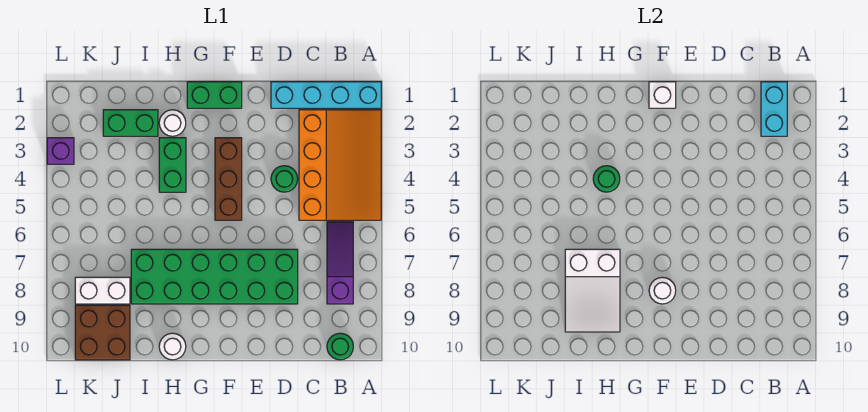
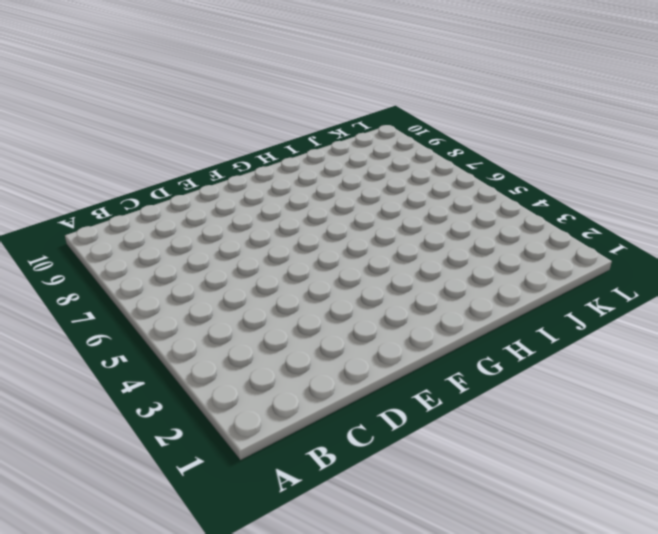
none -> cyan 1x4 brick [271,82,381,108]
none -> orange 3x4 slope [299,110,381,220]
none -> purple 1x3 slope [327,222,353,304]

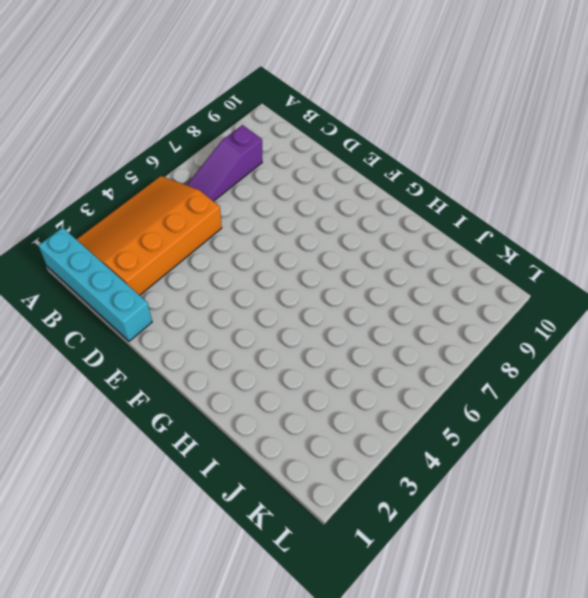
none -> green 1x1 round brick [327,333,353,360]
none -> green 1x1 round brick [271,166,298,192]
none -> green 2x6 brick [131,249,298,304]

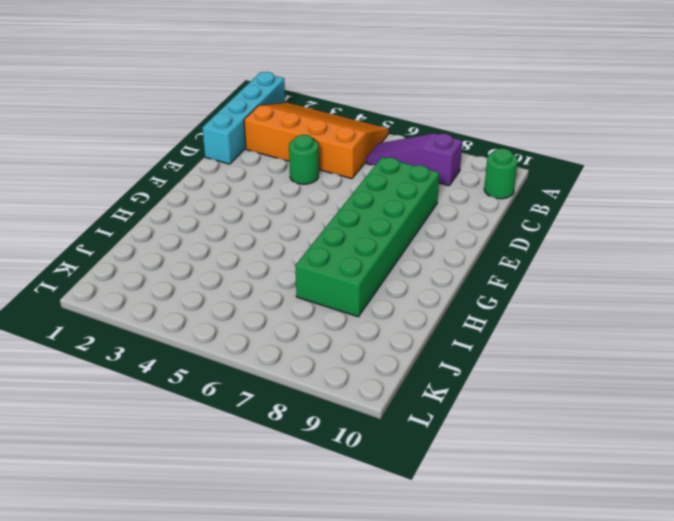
none -> green 1x2 brick [187,82,242,108]
none -> brown 1x3 brick [215,138,242,220]
none -> white 1x1 round brick [159,110,186,136]

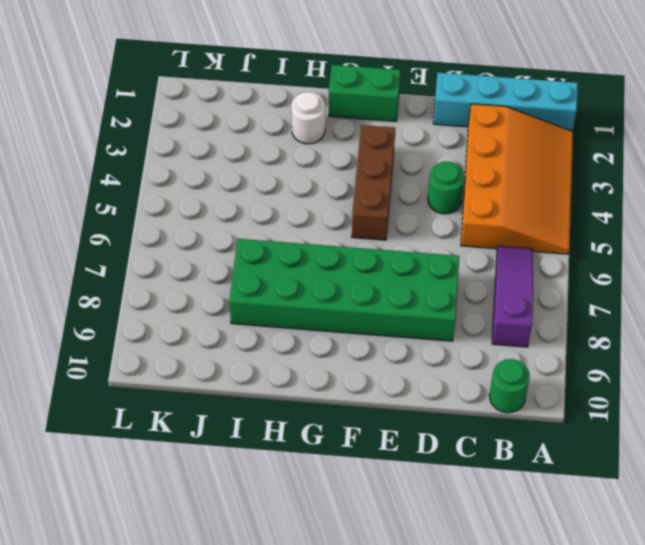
none -> green 1x2 brick [159,138,186,192]
none -> white 1x1 round brick [159,333,186,360]
none -> green 1x2 brick [103,110,158,136]

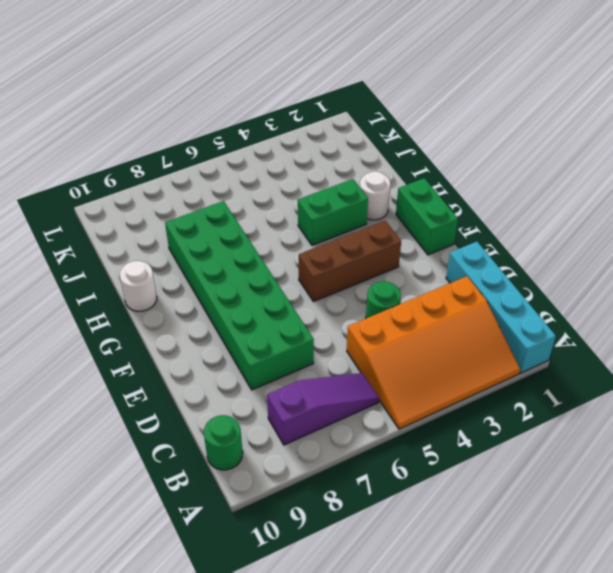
none -> green 1x2 brick [103,110,158,136]
none -> white 1x2 brick [75,277,130,304]
none -> brown 2x2 brick [75,305,130,360]

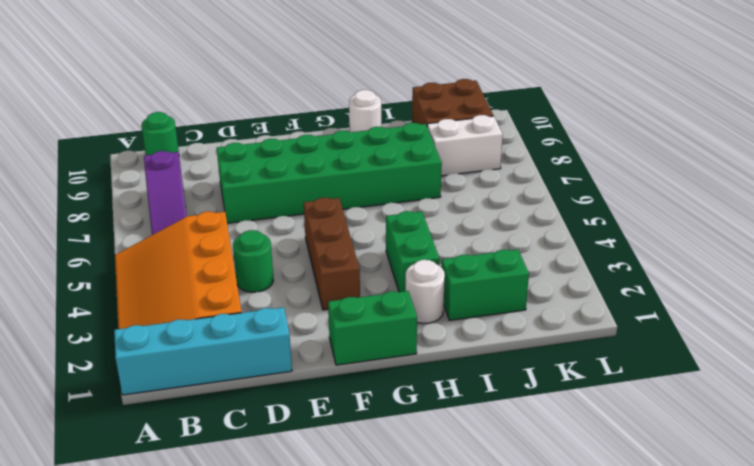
none -> purple 1x1 brick [47,138,74,164]
none -> cyan 1x2 brick [761,82,787,136]
none -> white 1x1 brick [649,82,676,108]

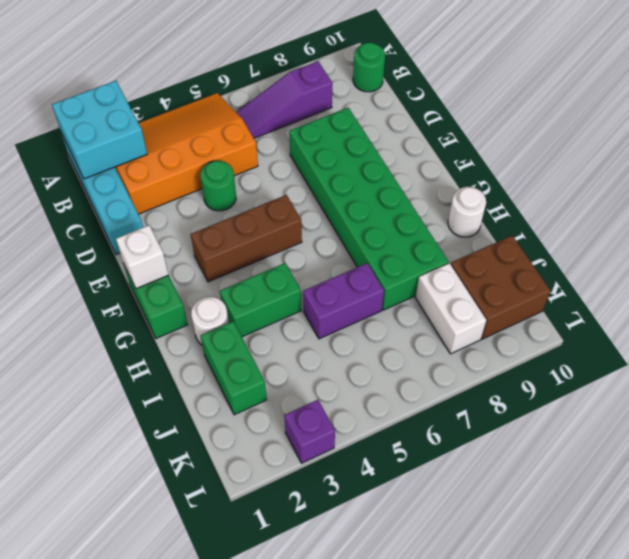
cyan 2x2 brick [52,81,147,179] -> cyan 1x2 brick [761,82,787,136]
purple 1x2 brick [303,263,384,339] -> none
none -> white 1x1 round brick [649,277,676,304]
none -> green 1x1 round brick [593,166,620,192]
none -> white 2x3 slope [565,249,620,332]

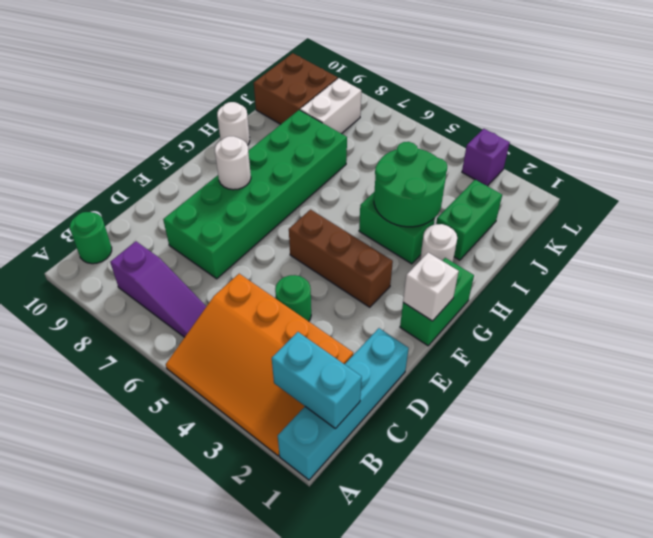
green 2x2 round brick [374,142,447,227] -> green 1x1 round brick [593,166,620,192]
none -> white 2x3 slope [565,249,620,332]

